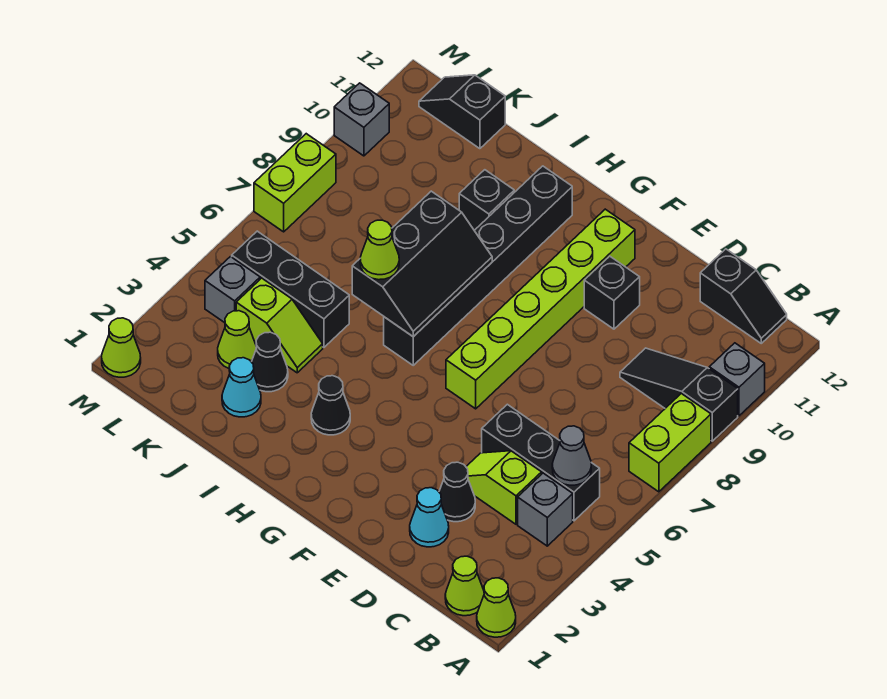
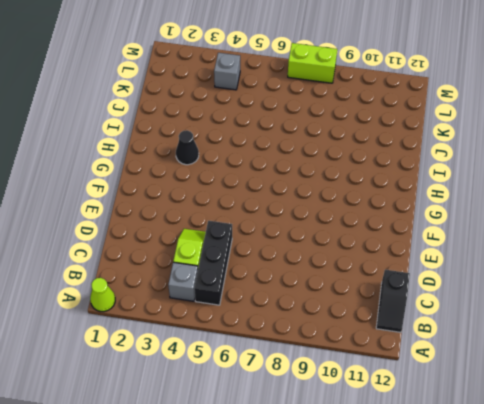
none -> lime 1x2 brick [629,393,711,492]
none -> black 1x3 slope [620,348,738,441]
none -> grey 1x1 brick [709,343,765,416]

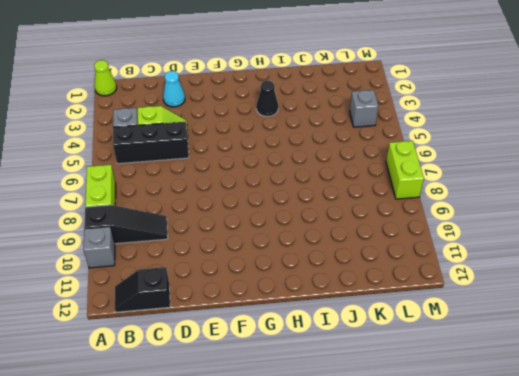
none -> lime 1x1 cone [445,556,484,616]
none -> black 1x1 cone [439,462,475,522]
none -> black 1x1 brick [584,256,640,329]

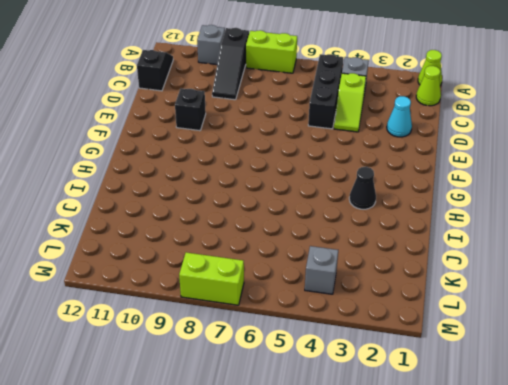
none -> black 1x1 cone [439,462,475,522]
none -> lime 1x6 brick [446,209,635,409]
none -> black 1x6 brick [384,166,572,365]

